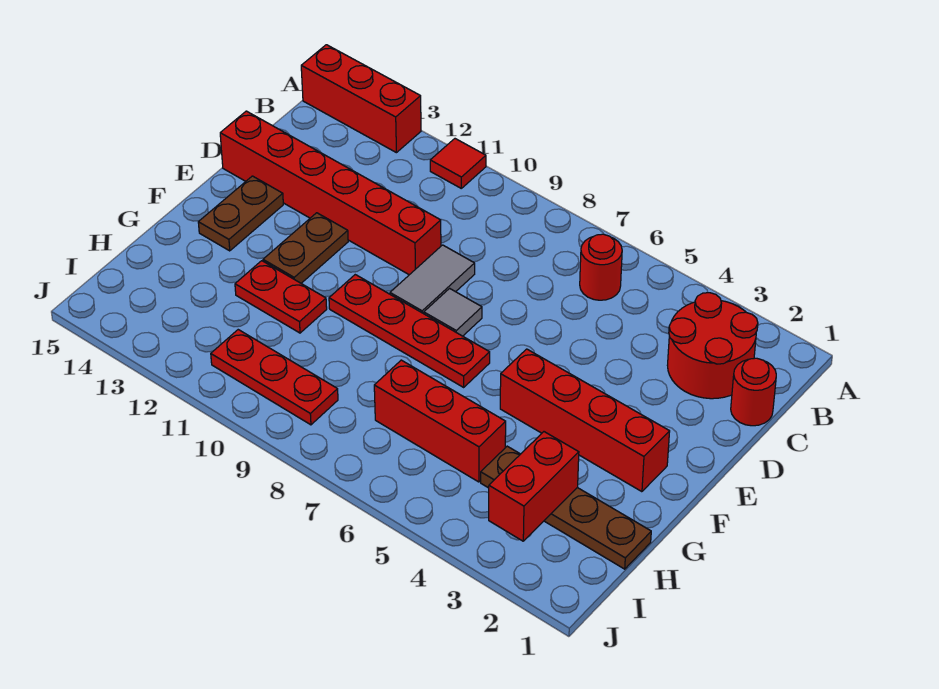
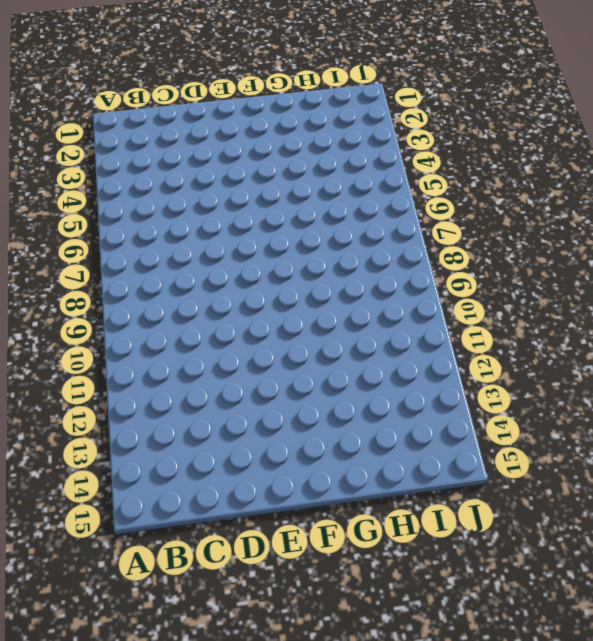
none -> red 1x1 tile [430,139,486,188]
none -> red 1x3 brick [301,45,421,153]
none -> red 2x2 round brick [667,293,758,399]

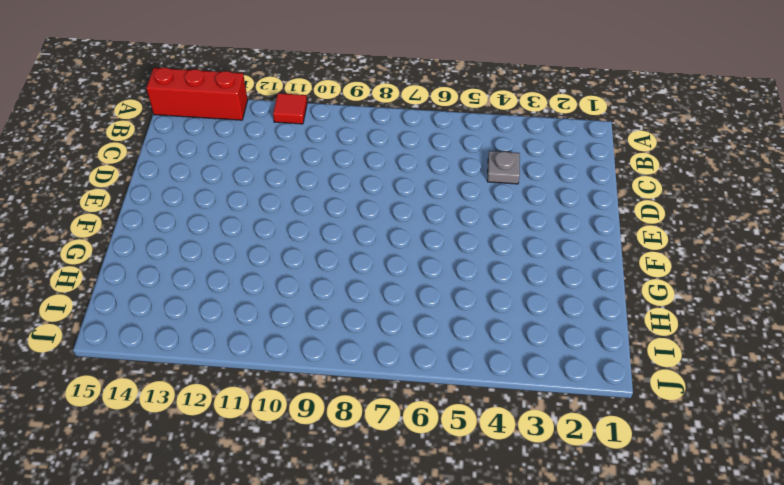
grey 1x1 plate [487,151,520,184] -> none
none -> red 2x2 round brick [667,293,758,399]
none -> red 1x1 round brick [580,234,622,300]
none -> red 1x1 round brick [731,358,776,426]

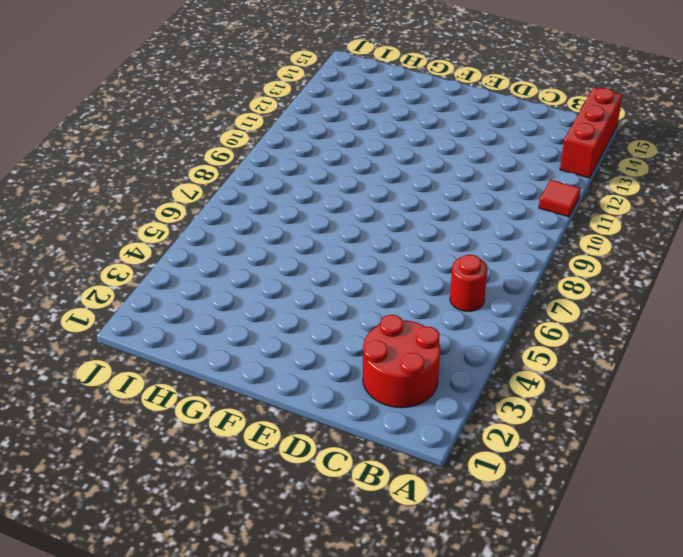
none -> red 1x1 round brick [731,358,776,426]
none -> grey 1x2 tile [390,245,475,314]
none -> red 1x6 brick [220,111,441,275]

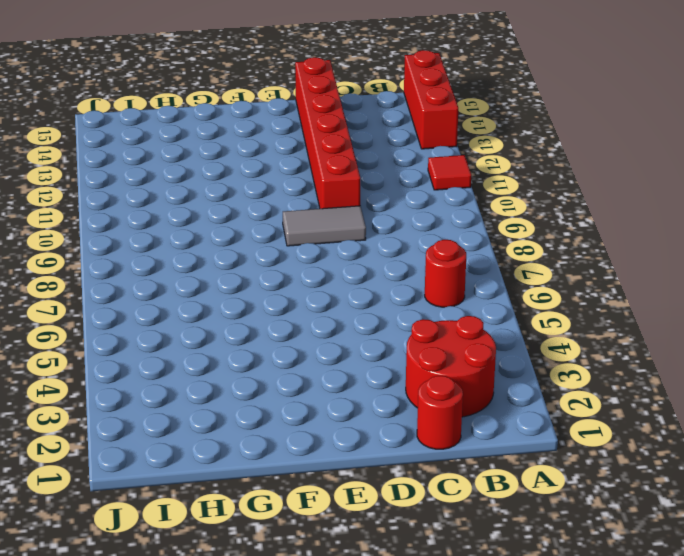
none -> grey 1x1 tile [424,288,482,336]
none -> brown 1x2 plate [263,213,348,283]
none -> brown 1x2 plate [198,176,283,251]

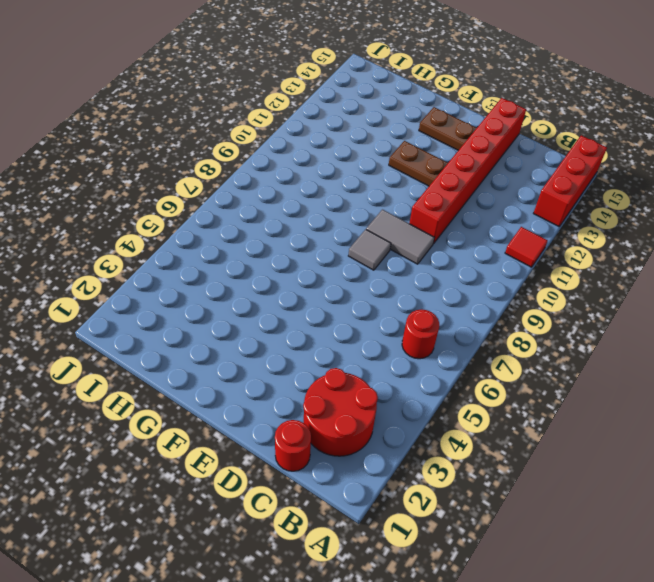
none -> red 1x4 brick [500,349,670,492]
none -> red 1x4 plate [329,275,490,387]
none -> red 1x2 plate [235,261,327,333]

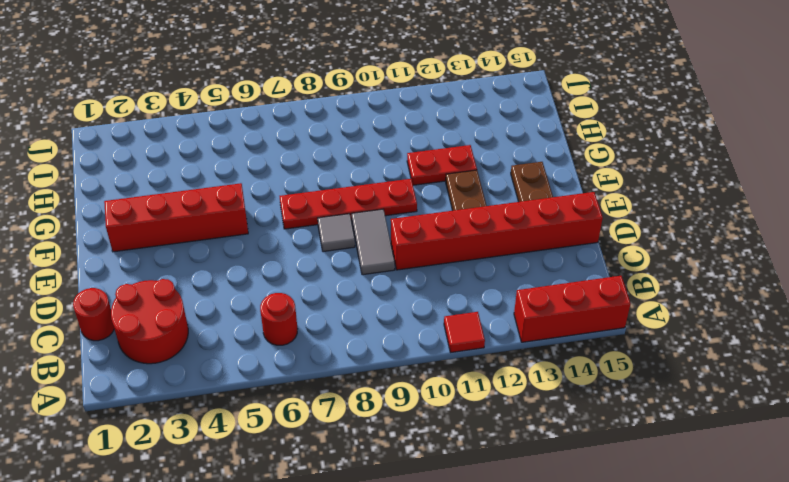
none -> brown 1x4 plate [481,446,651,569]
none -> red 1x3 brick [374,360,506,482]
none -> red 1x3 plate [211,330,338,425]

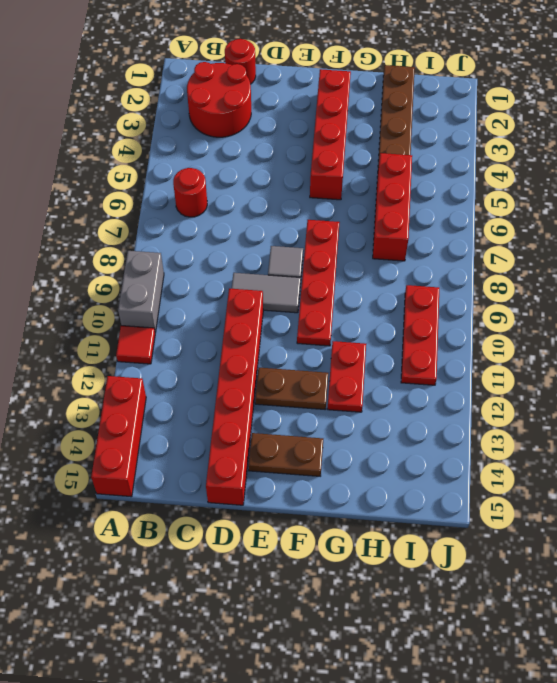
grey 1x2 brick [118,251,164,333] -> none
none -> red 1x2 brick [489,432,579,541]

